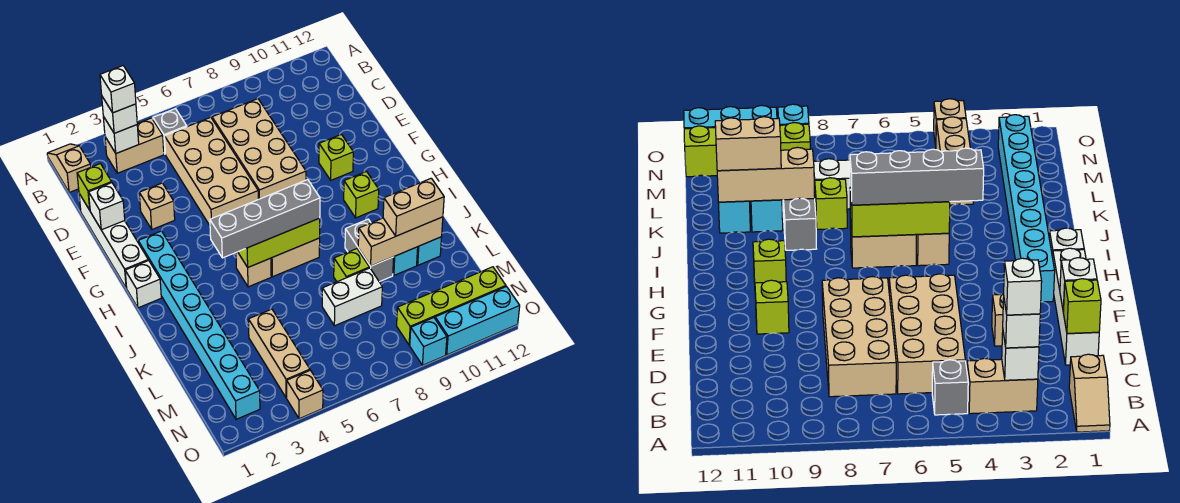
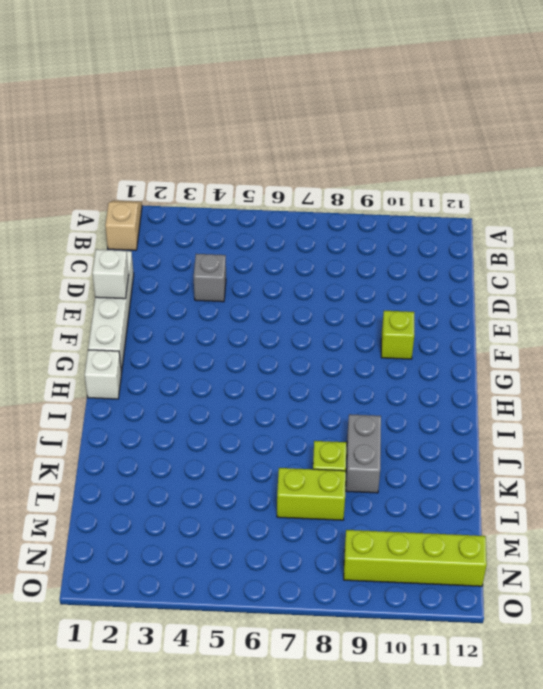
grey 1x1 brick [194,254,226,302] -> grey 1x1 brick moved to [153,109,187,154]
lime 1x2 brick [277,468,346,520] -> white 1x2 brick [322,268,382,326]
none -> tan 1x2 brick [105,118,164,173]
none -> tan 2x4 brick [164,117,258,225]
none -> tan 2x4 brick [212,99,306,199]
none -> tan 1x1 brick [139,183,175,229]

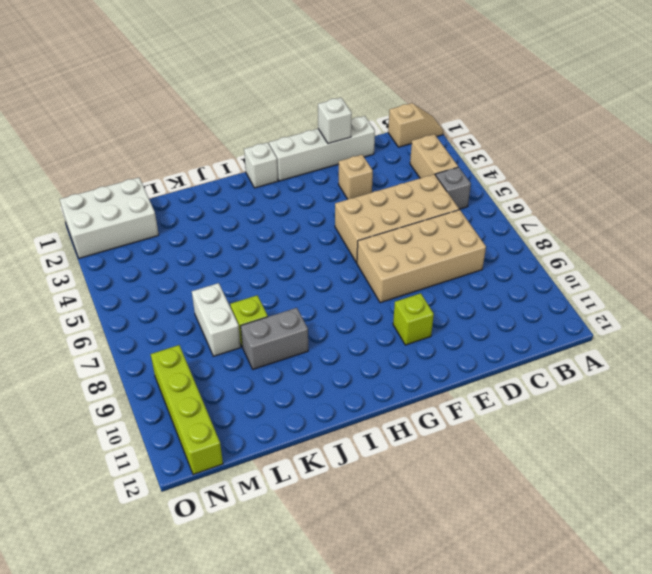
white 2x3 brick [60,178,159,258] -> cyan 1x8 brick [138,231,260,419]
none -> lime 1x1 brick [344,172,379,218]
none -> tan 1x1 brick [236,252,271,287]
none -> tan 1x2 brick [271,238,320,277]
none -> cyan 1x1 brick [393,247,418,275]

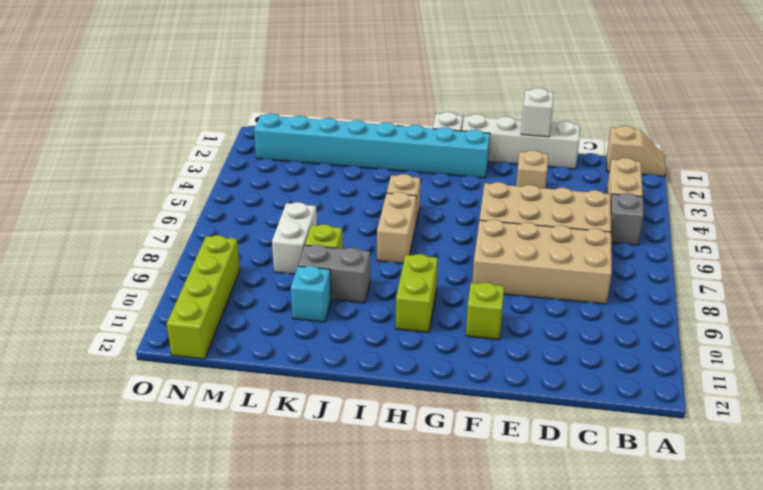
lime 1x2 brick [396,254,438,332] -> lime 1x1 brick [344,172,379,218]
none -> cyan 1x1 brick [417,237,442,265]
none -> tan 1x3 brick [248,309,310,398]
none -> tan 1x1 brick [287,370,323,419]
none -> cyan 1x1 brick [410,318,447,365]

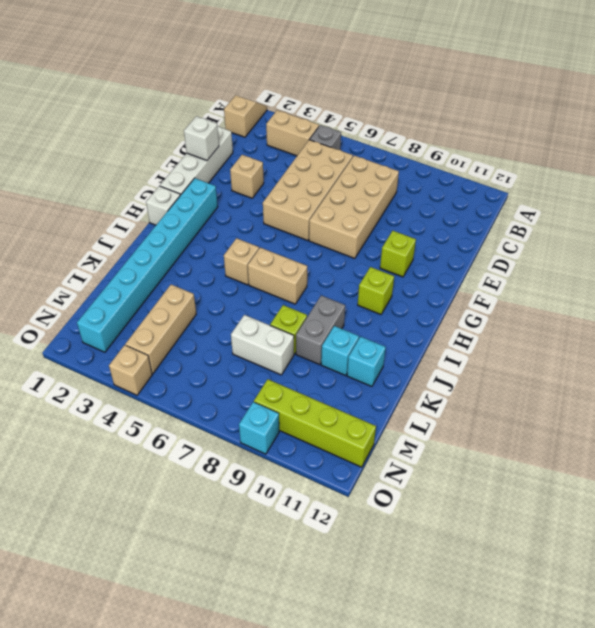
none -> cyan 1x3 brick [435,287,520,355]
none -> white 1x1 brick [103,117,139,153]
none -> lime 1x1 brick [77,164,112,210]
none -> lime 1x3 brick [238,218,320,267]

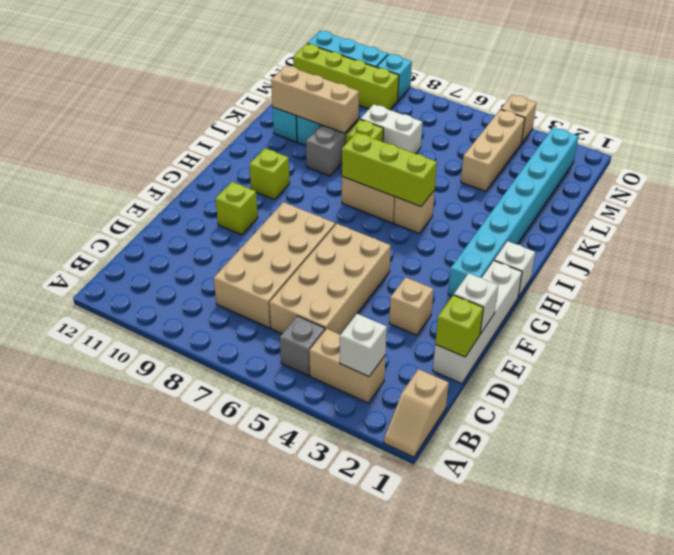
none -> white 1x1 brick [102,97,137,133]
none -> grey 1x4 brick [210,180,320,258]
none -> tan 1x2 brick [383,178,444,236]
none -> white 1x1 brick [100,66,136,113]

